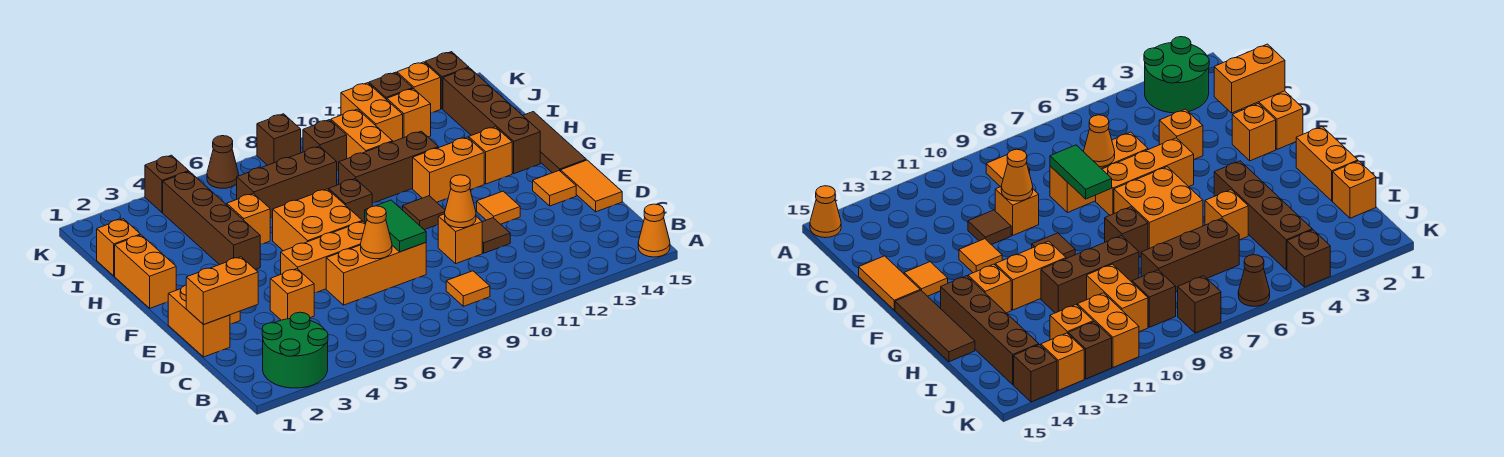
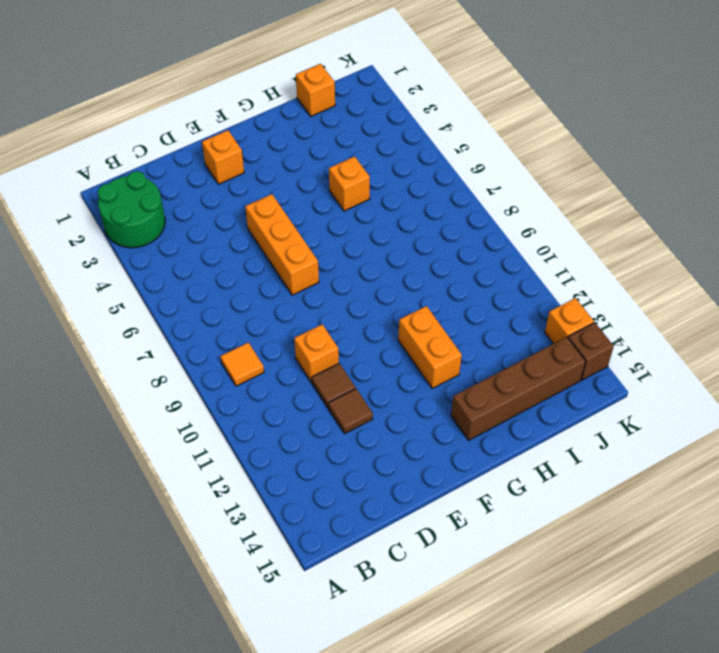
brown 1x1 tile [328,389,373,433] -> brown 1x1 tile moved to [403,196,445,230]
none -> orange 1x1 cone [638,204,670,257]
none -> orange 1x2 brick [168,285,230,357]
none -> orange 1x1 brick [270,269,314,320]
none -> orange 1x3 brick [326,243,426,305]

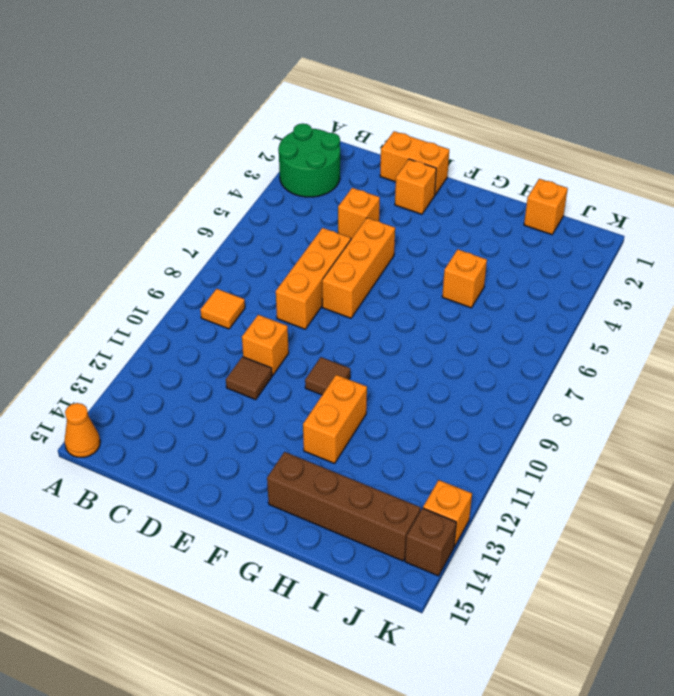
none -> orange 1x2 tile [561,160,622,212]
none -> orange 1x1 tile [477,191,520,224]
none -> orange 1x1 tile [533,171,576,206]
none -> orange 2x2 brick [273,189,362,251]

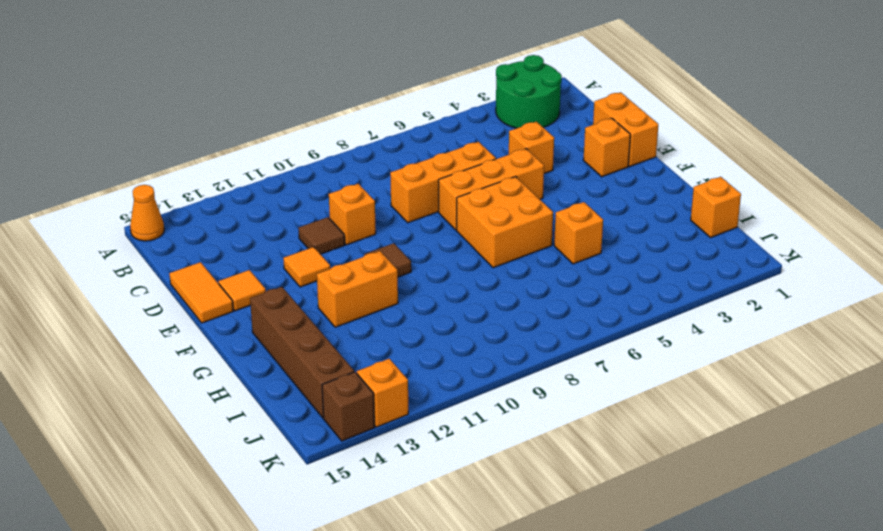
none -> orange 1x1 tile [446,271,490,306]
none -> brown 1x3 tile [523,112,586,173]
none -> orange 1x2 brick [115,235,176,308]
none -> brown 1x4 brick [163,172,260,269]

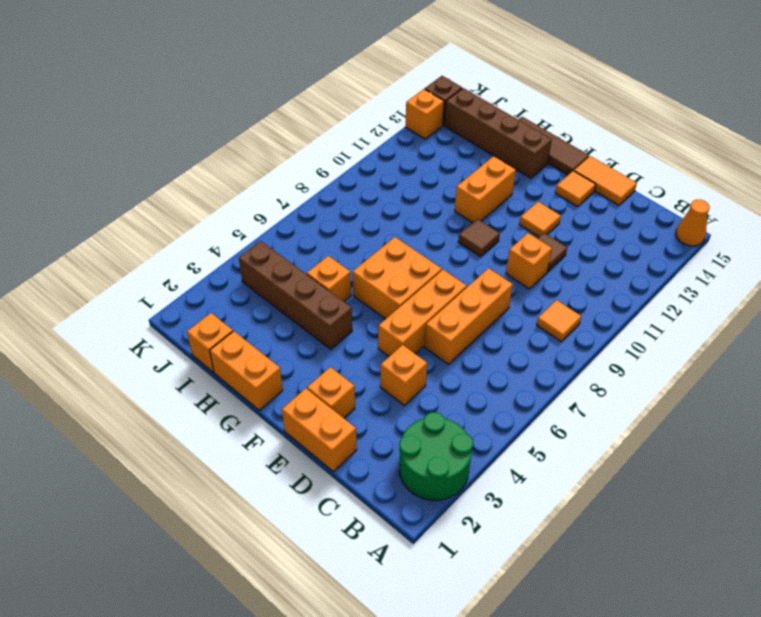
none -> brown 1x1 brick [329,179,372,223]
none -> orange 1x1 brick [469,127,512,184]
none -> brown 1x3 brick [339,131,438,203]
none -> brown 1x3 brick [237,146,337,218]

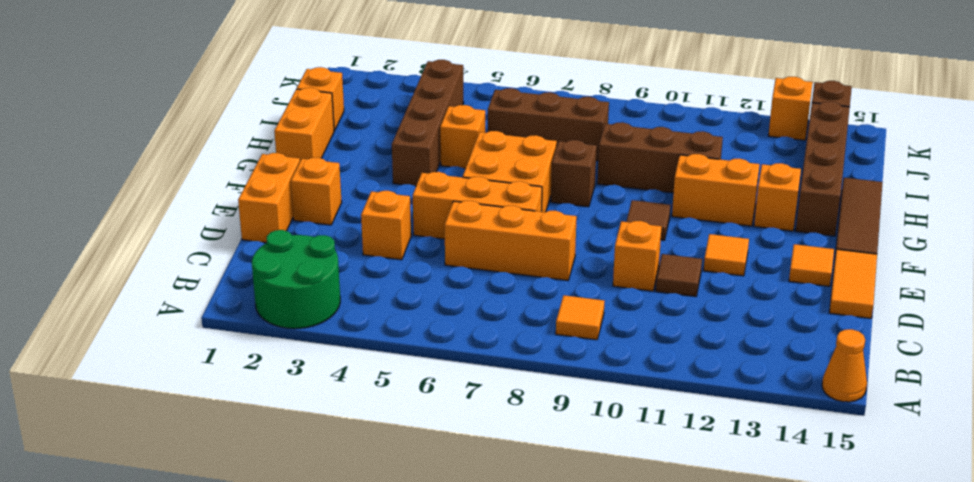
none -> orange 1x2 brick [331,109,393,159]
none -> brown 1x1 brick [303,120,347,170]
none -> orange 1x2 brick [341,83,403,142]
none -> orange 1x1 brick [387,89,431,138]

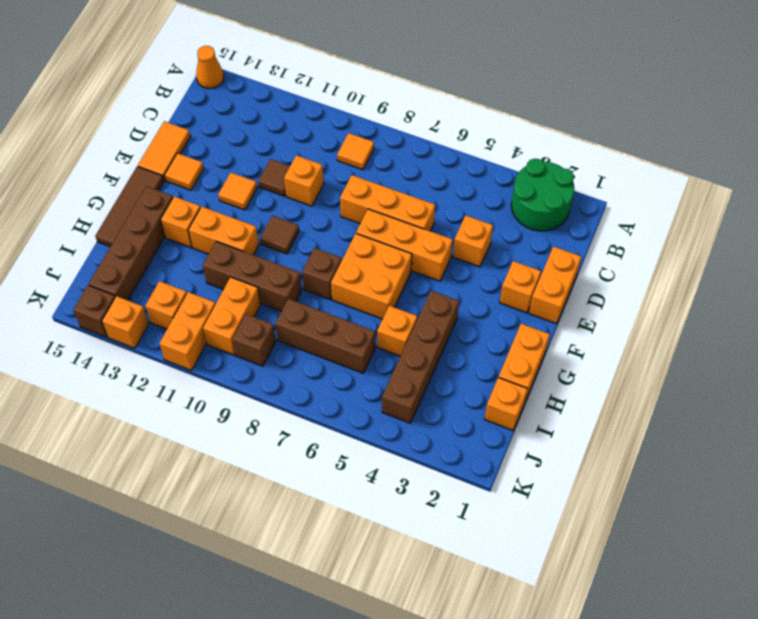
none -> brown 1x1 brick [145,155,189,213]
none -> brown 1x1 cone [207,136,239,188]
none -> brown 1x1 brick [257,114,301,165]
none -> brown 1x1 brick [369,72,413,100]

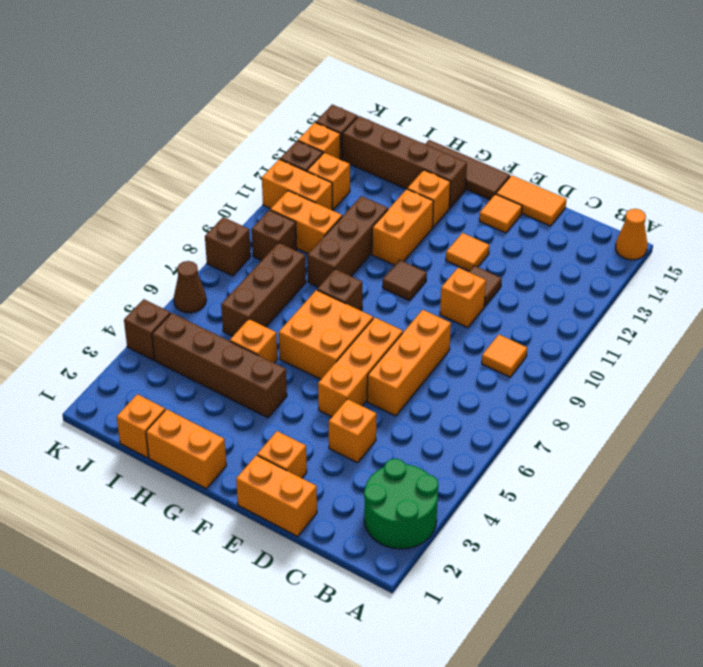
none -> orange 1x2 brick [186,257,258,325]
none -> orange 1x1 cone [361,206,392,259]
none -> green 1x2 tile [365,200,426,252]
none -> orange 1x1 cone [445,175,476,228]

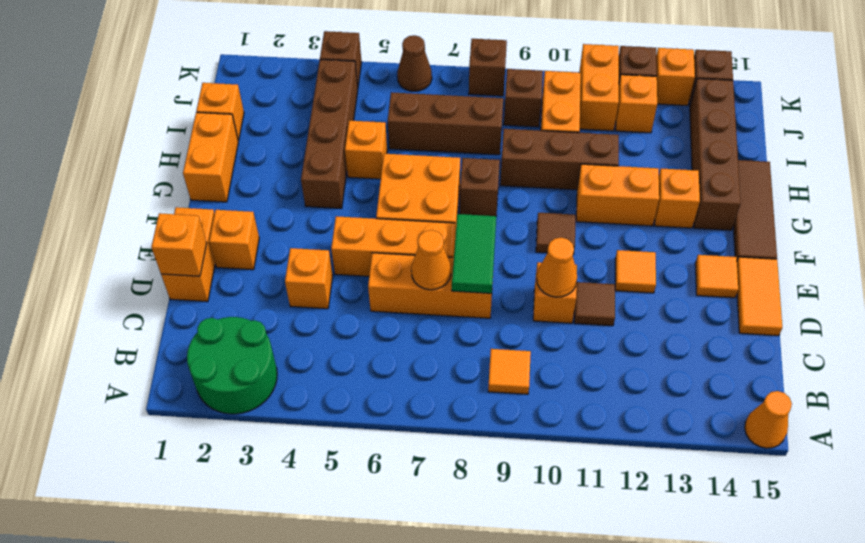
orange 1x1 brick [151,213,207,276] -> orange 1x2 brick [186,257,258,325]

